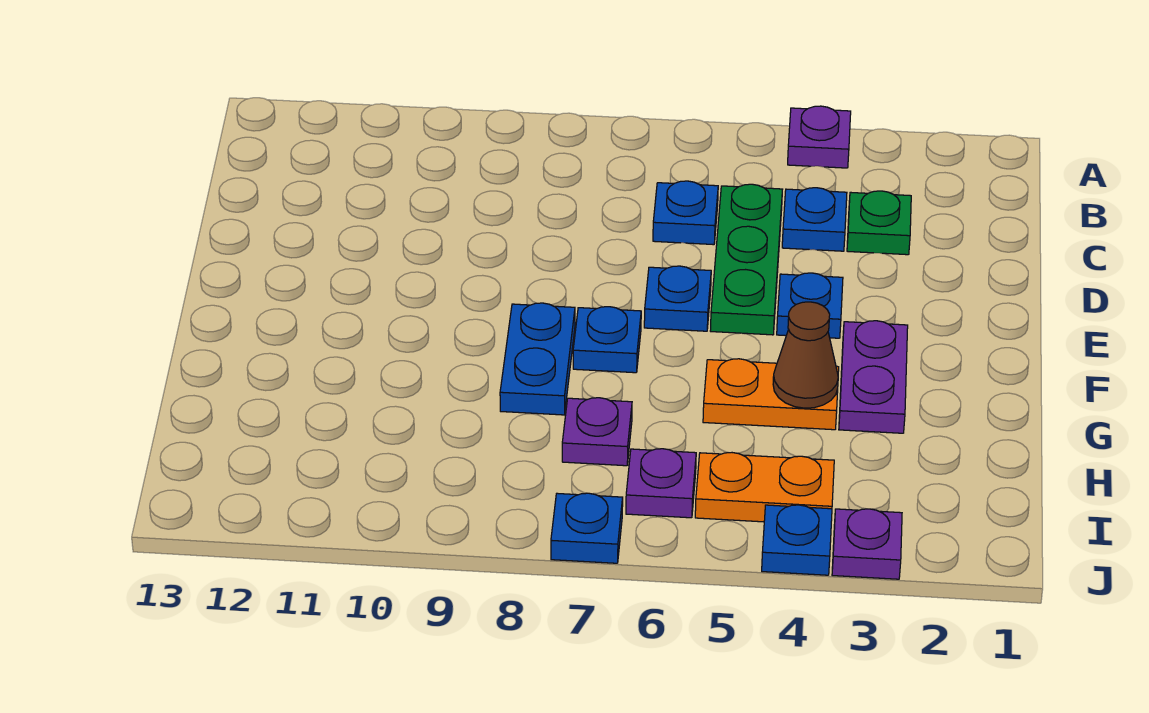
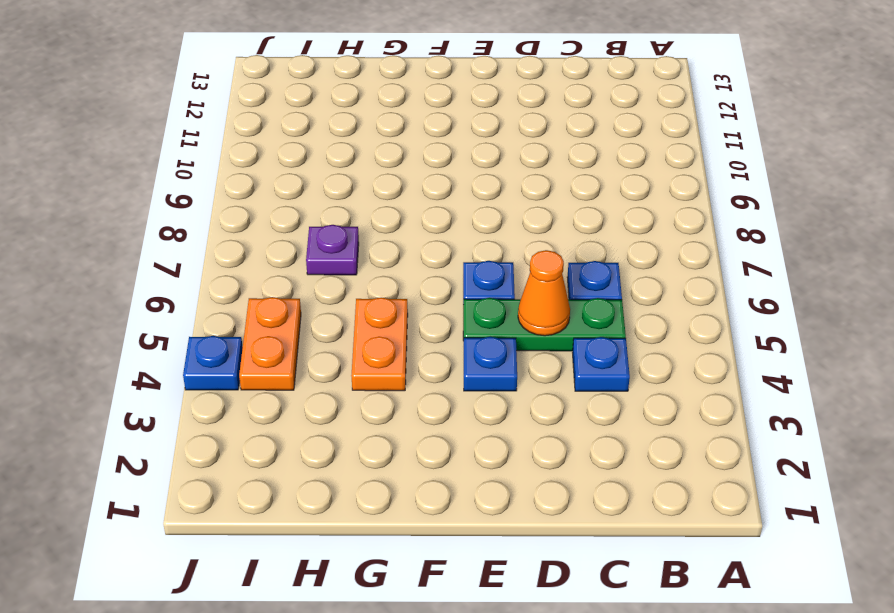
orange 1x1 cone [518,250,570,336] -> none
none -> purple 1x1 plate [788,106,851,168]
none -> green 1x1 plate [847,191,911,255]
none -> purple 1x2 plate [839,321,908,433]

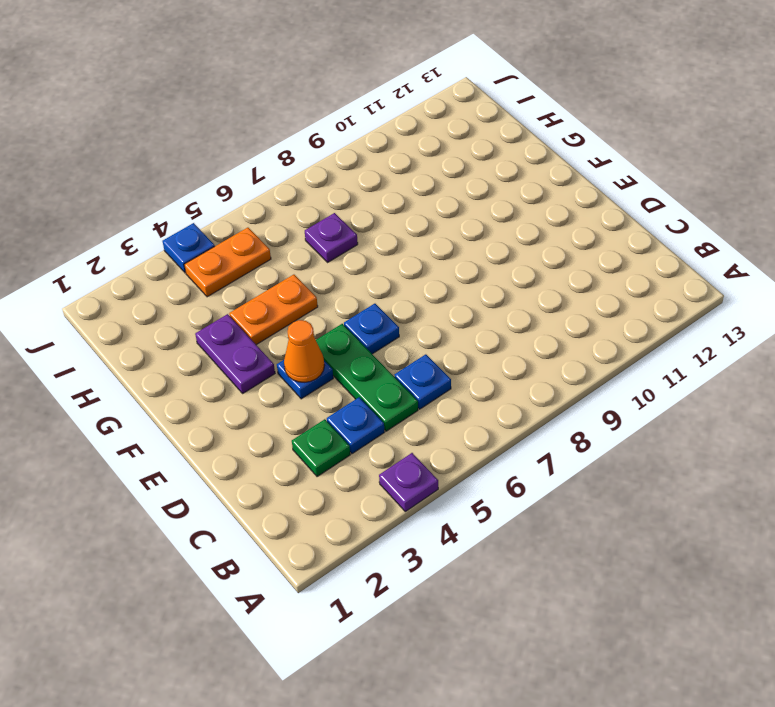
orange 1x1 cone [284,320,324,382] -> none
none -> blue 1x1 plate [573,307,641,373]
none -> blue 1x2 plate [500,303,575,415]
none -> purple 1x1 plate [626,449,696,518]

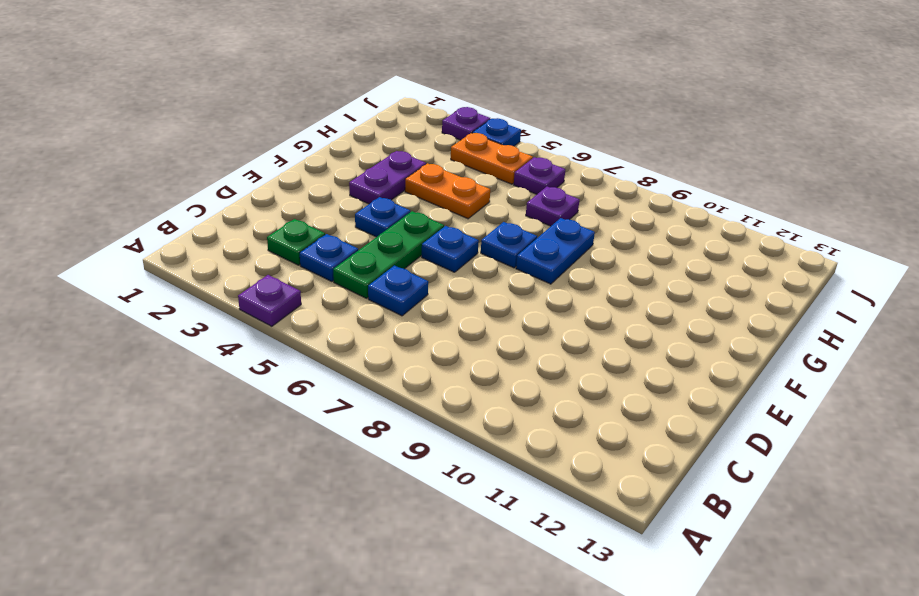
none -> blue 1x1 plate [551,493,623,563]
none -> brown 1x1 cone [773,302,838,408]

